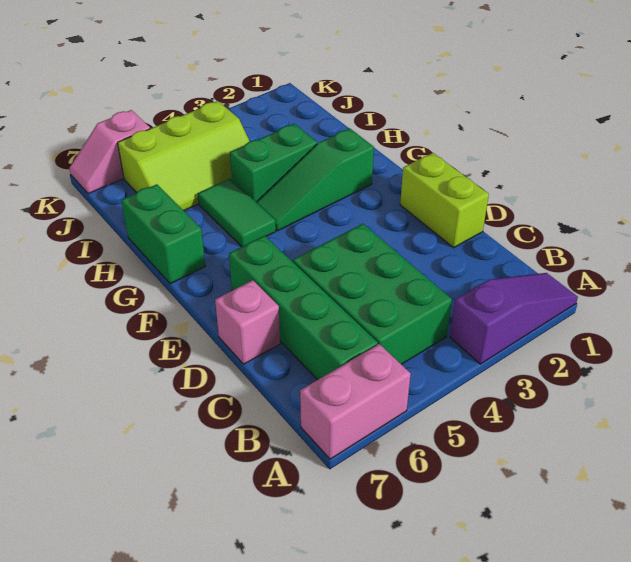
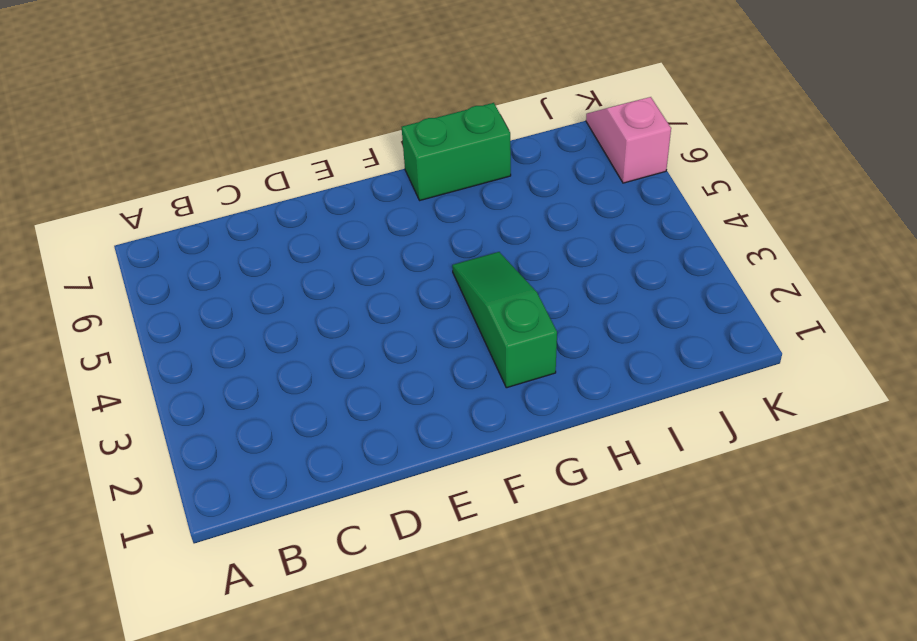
none -> purple 1x3 slope [450,273,578,364]
none -> pink 1x2 brick [300,344,411,459]
none -> green 2x3 brick [293,224,452,364]

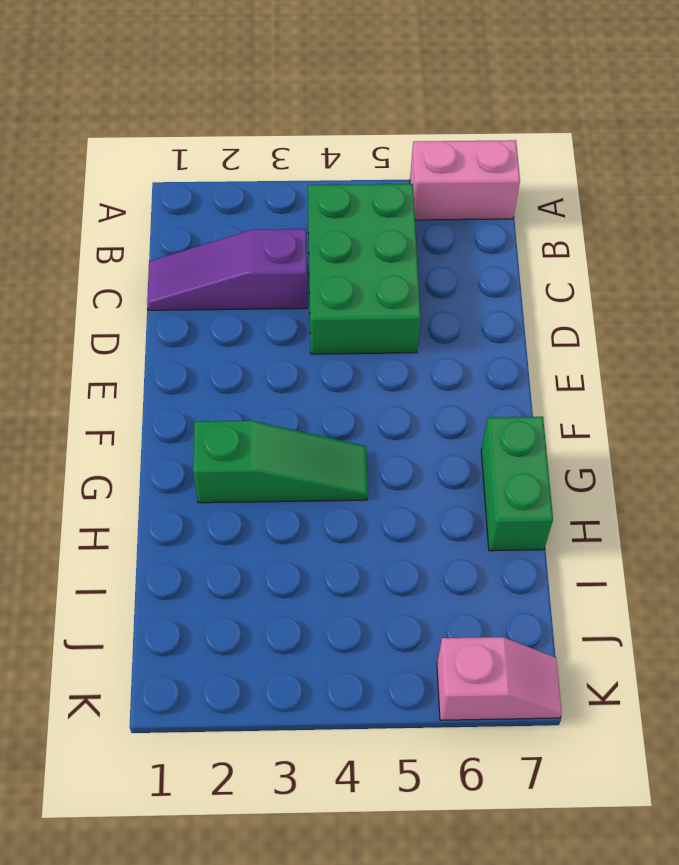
purple 1x3 slope [147,229,307,310] -> purple 1x3 slope moved to [450,273,578,364]
none -> green 1x4 brick [229,236,378,380]
none -> lime 1x2 brick [400,153,489,248]
none -> pink 1x1 brick [215,280,280,364]

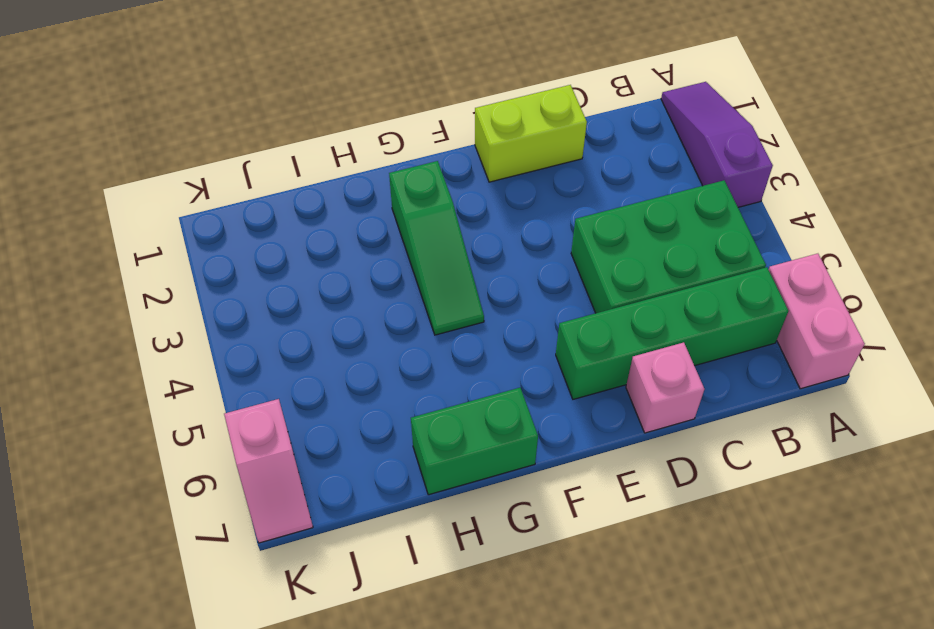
none -> green 1x2 tile [198,179,276,247]
none -> green 1x2 brick [230,124,317,202]
none -> lime 2x3 slope [118,101,250,211]

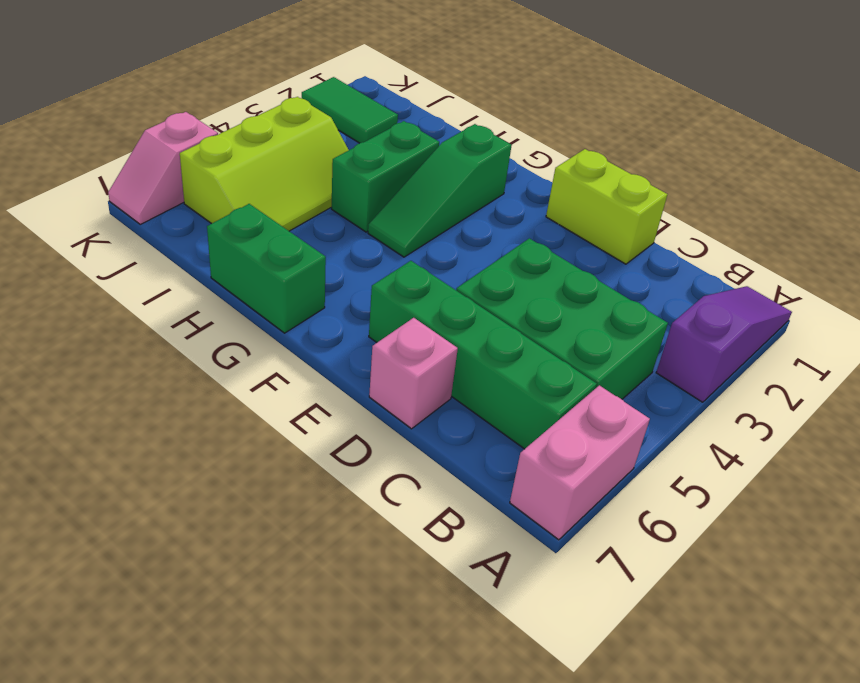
green 1x2 tile [302,77,398,143] -> green 1x2 tile moved to [198,179,276,247]

